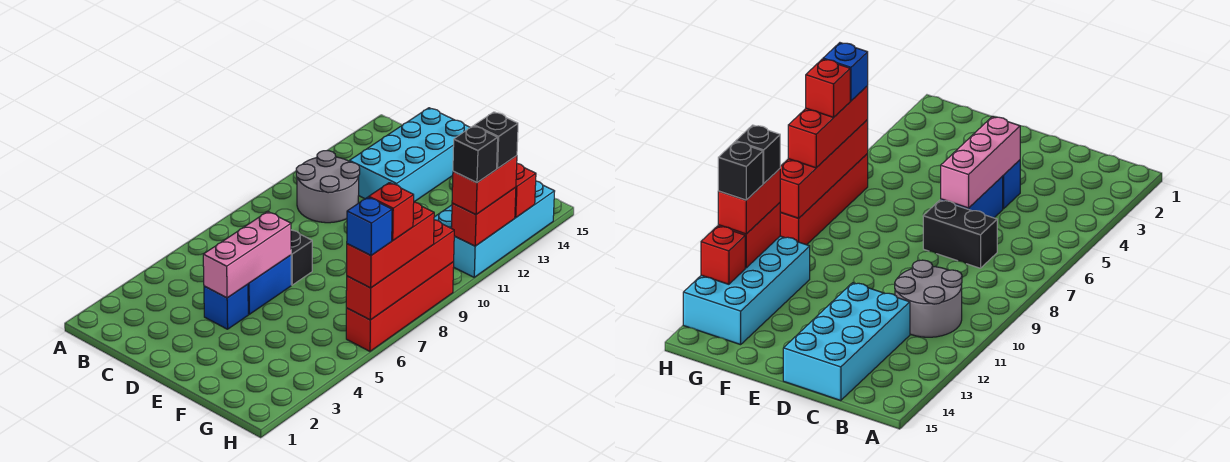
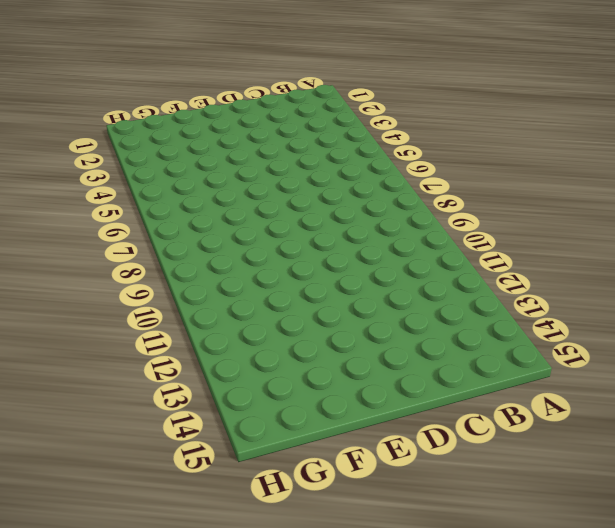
none -> grey 2x2 round brick [296,151,360,223]
none -> black 1x2 brick [291,230,312,285]
none -> cyan 2x4 brick [349,108,470,202]

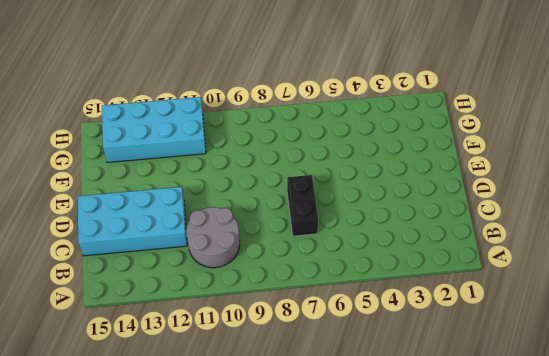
none -> blue 1x1 brick [204,284,248,329]
none -> blue 1x2 brick [248,255,291,314]
none -> red 1x4 brick [346,262,454,351]

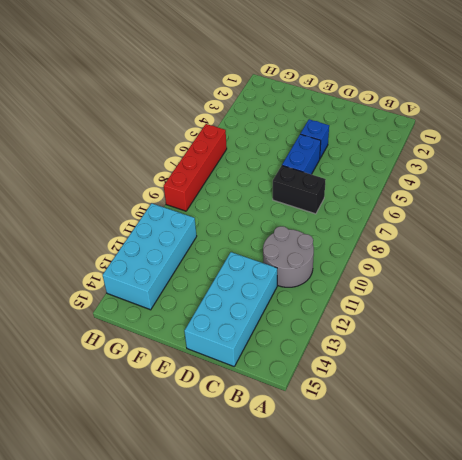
none -> pink 1x3 brick [203,211,291,298]
none -> red 1x4 brick [346,220,454,320]
none -> red 1x2 brick [451,187,516,246]

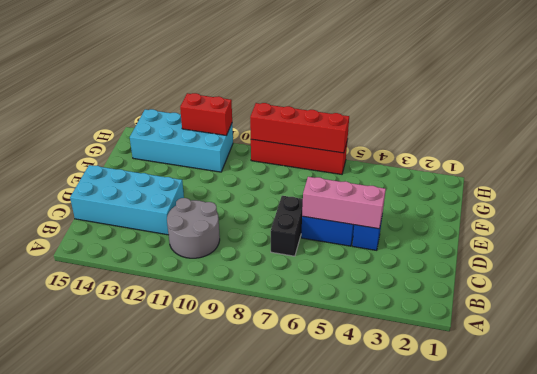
none -> red 1x1 brick [515,164,536,218]
none -> red 1x3 brick [347,202,434,288]
none -> red 1x2 brick [452,156,517,215]

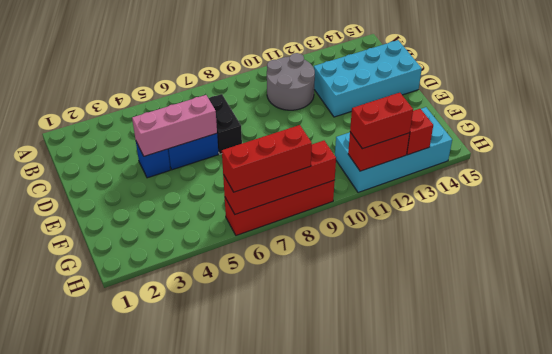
none -> blue 1x1 brick [347,197,392,256]
none -> red 1x1 brick [369,183,414,241]
none -> black 1x1 brick [453,126,498,183]

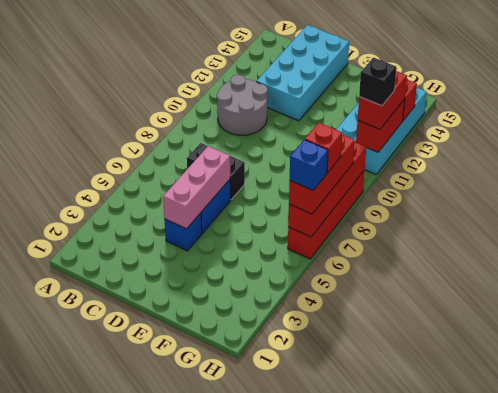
none -> black 1x1 brick [474,112,518,168]

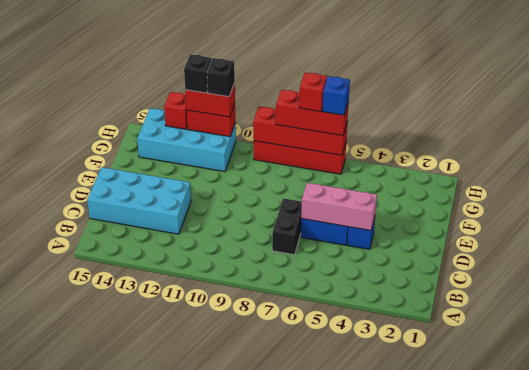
none -> grey 2x2 round brick [296,151,360,223]

